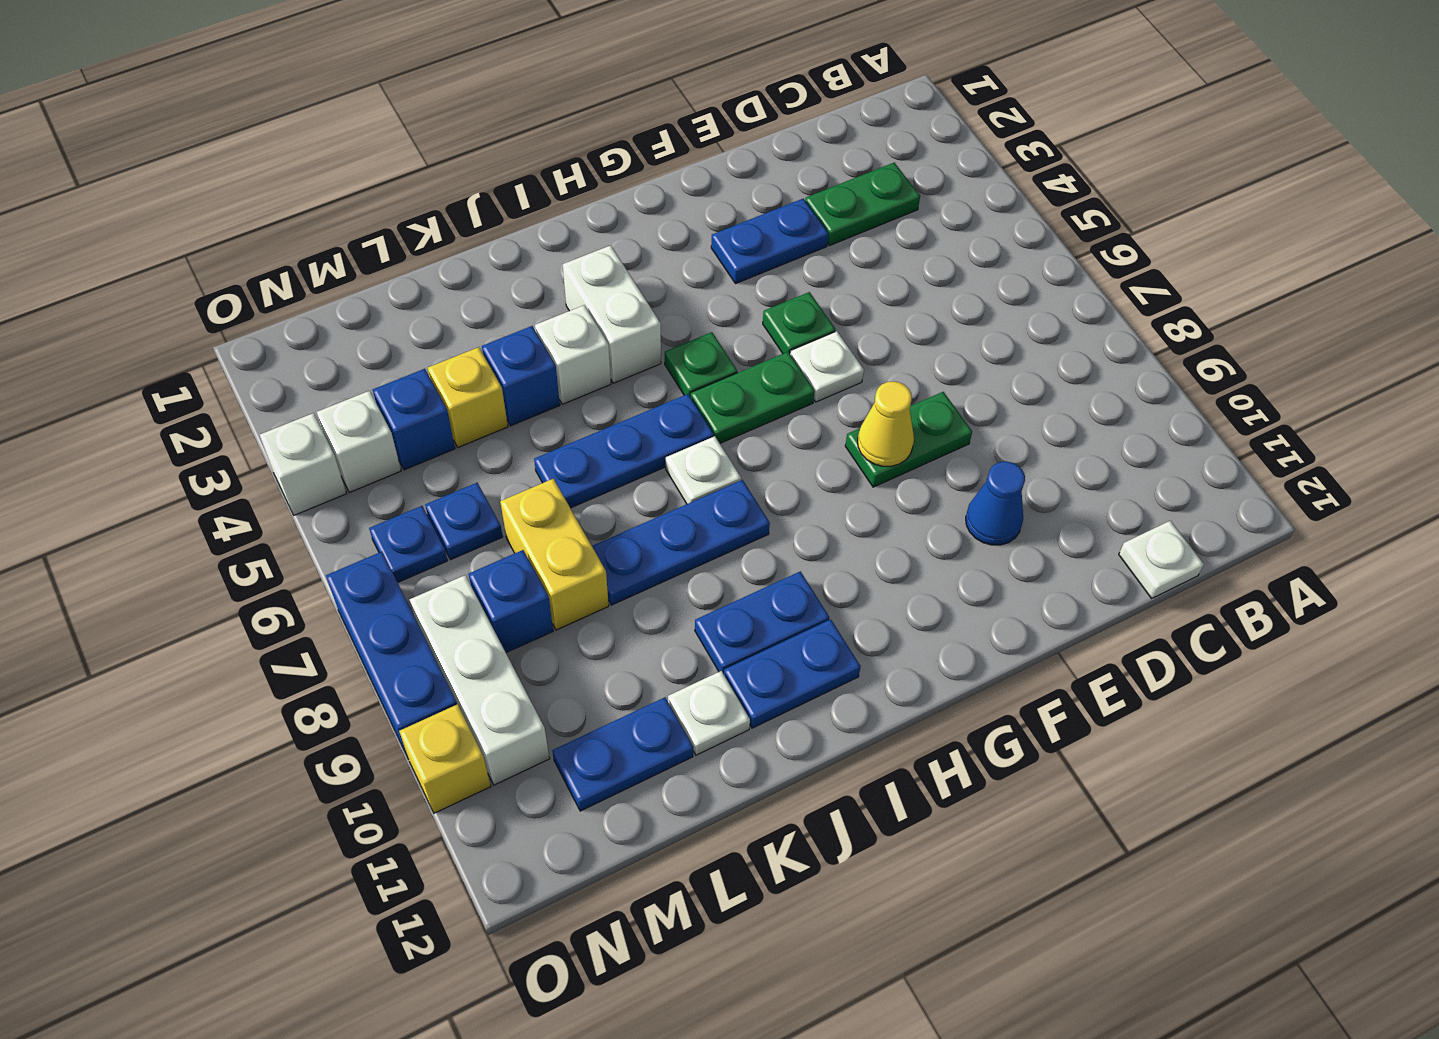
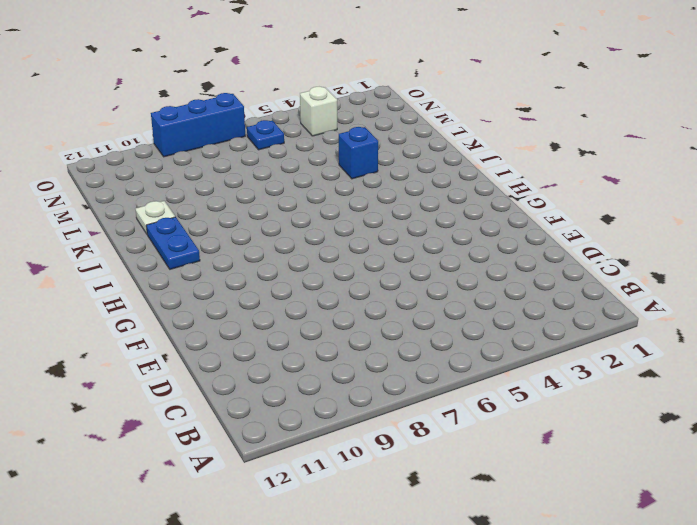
none -> green 1x2 plate [805,163,920,246]
none -> white 1x1 plate [1119,521,1204,599]
none -> blue 1x2 plate [711,199,829,284]
none -> green 1x2 plate [845,392,972,487]

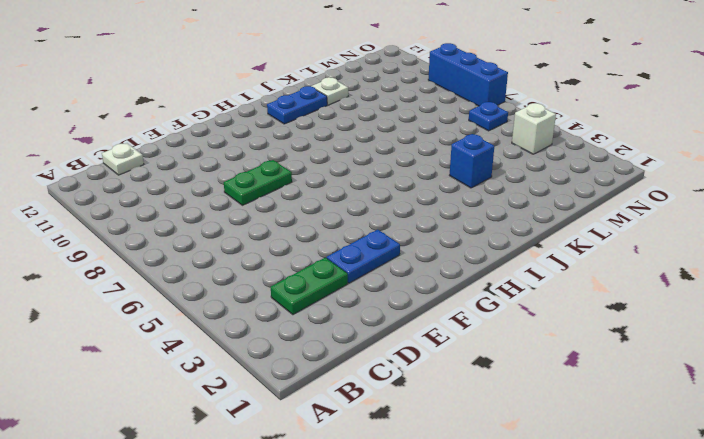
none -> blue 1x1 cone [966,462,1025,545]
none -> green 1x1 plate [763,292,836,354]
none -> white 1x1 plate [790,331,864,402]
none -> green 1x2 plate [691,352,815,443]

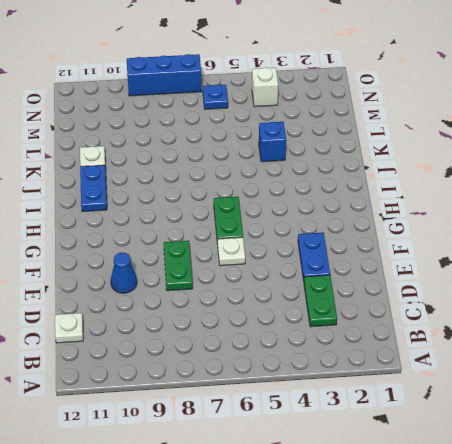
none -> green 1x1 plate [763,292,836,354]
none -> green 1x1 plate [665,332,737,397]
none -> white 1x2 brick [563,245,661,383]
none -> blue 1x3 plate [534,394,714,508]

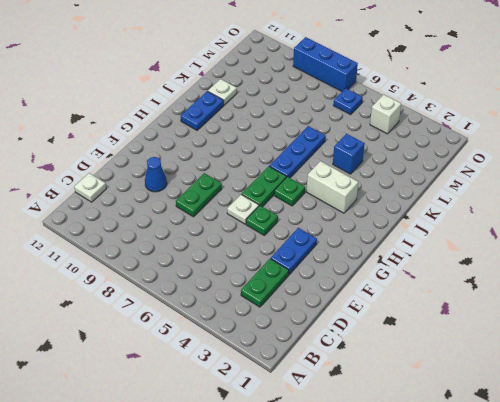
none -> white 1x1 plate [666,436,741,504]
none -> blue 1x3 plate [592,480,770,605]
none -> blue 1x2 plate [695,571,829,674]
none -> white 1x1 brick [535,305,611,404]

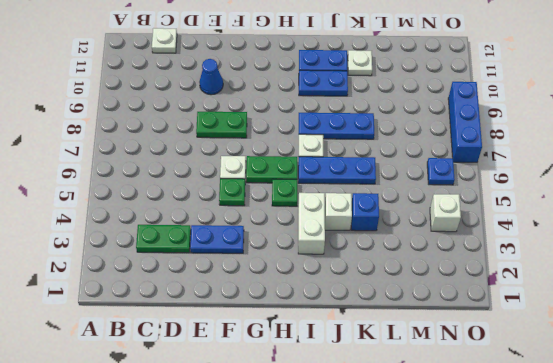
none -> yellow 1x1 brick [428,347,508,448]
none -> yellow 1x2 brick [500,479,609,630]
none -> blue 1x2 plate [552,697,693,811]
none -> blue 1x1 brick [373,369,455,470]

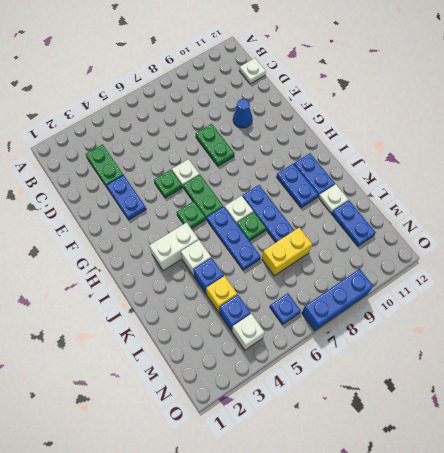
green 1x1 plate [237,212,266,241] -> none
none -> blue 1x1 plate [425,483,503,560]
none -> blue 1x1 brick [468,550,553,653]
none -> white 1x3 brick [409,575,550,785]
none -> white 1x1 brick [260,413,347,515]

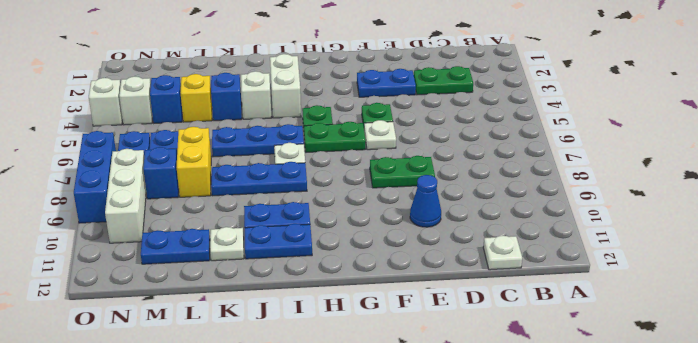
none -> yellow 1x1 brick [399,704,491,813]
none -> yellow 1x1 cone [858,381,914,466]

